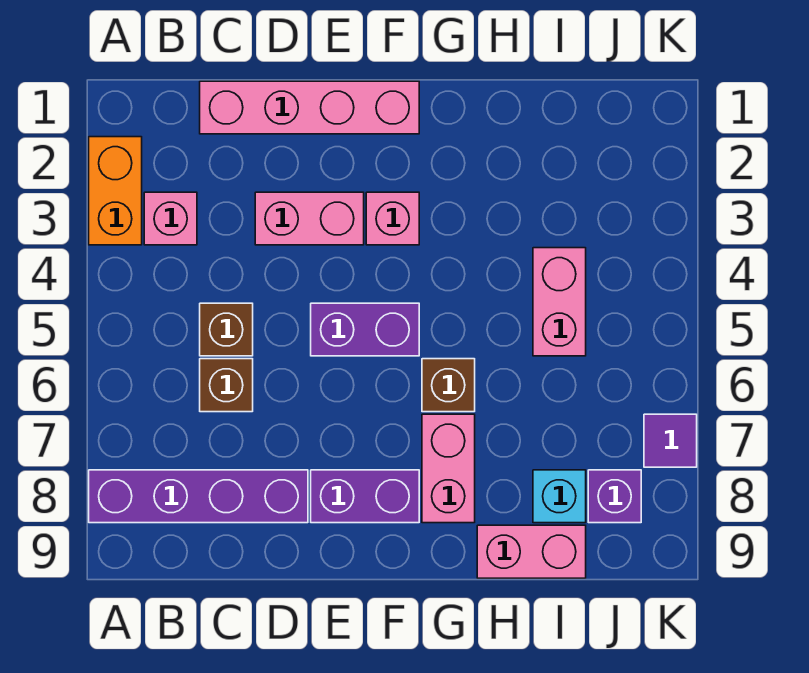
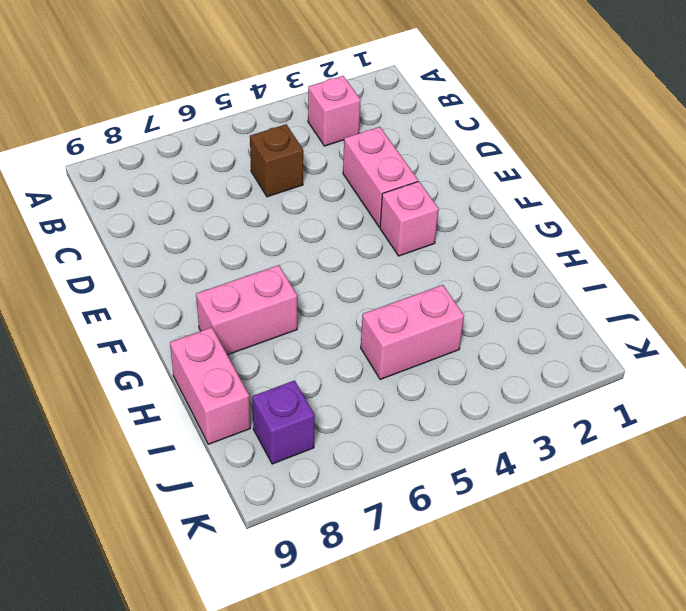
none -> orange 1x2 brick [89,137,142,245]
none -> purple 1x4 brick [89,470,308,523]
none -> pink 1x4 brick [200,81,419,134]

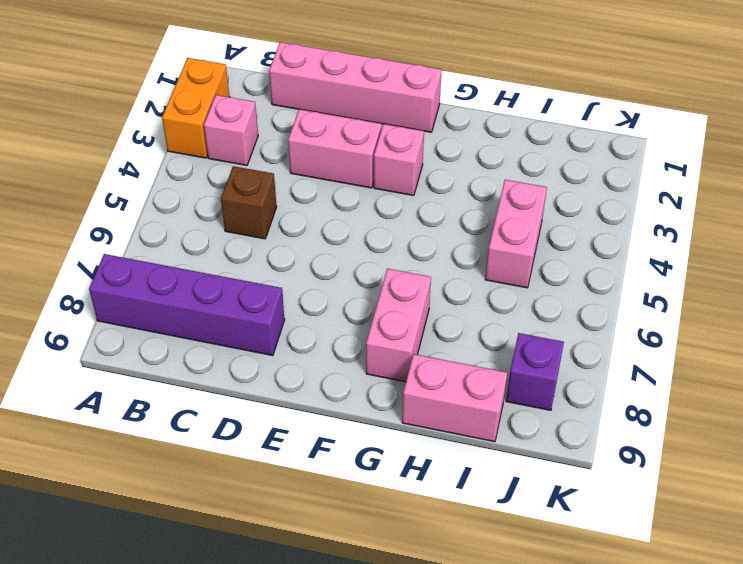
none -> brown 1x1 brick [200,359,253,412]
none -> purple 1x2 brick [311,303,419,356]
none -> purple 1x2 brick [311,470,419,523]

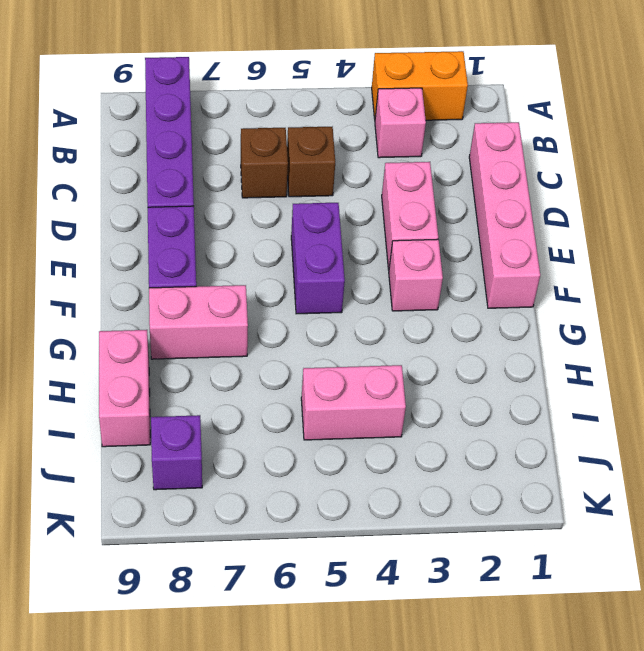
none -> brown 1x1 brick [422,359,475,412]
none -> cyan 1x1 brick [533,470,586,523]
none -> purple 1x1 tile [644,414,697,467]

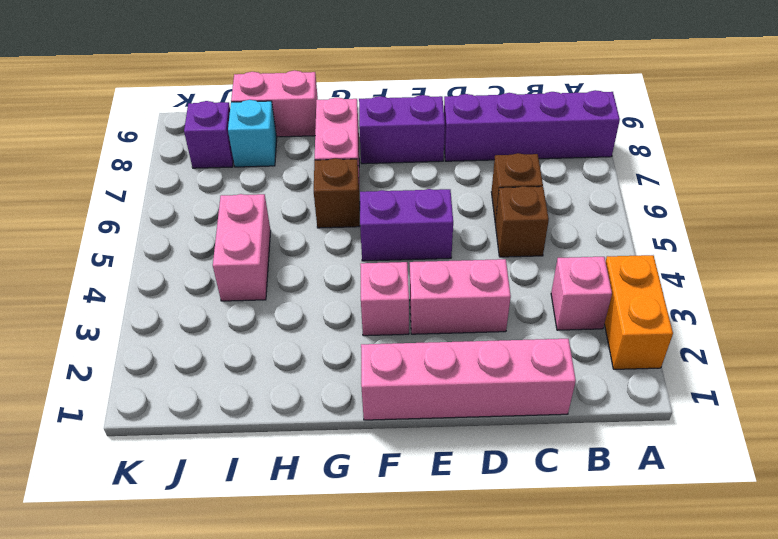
none -> purple 1x1 tile [644,414,697,467]

